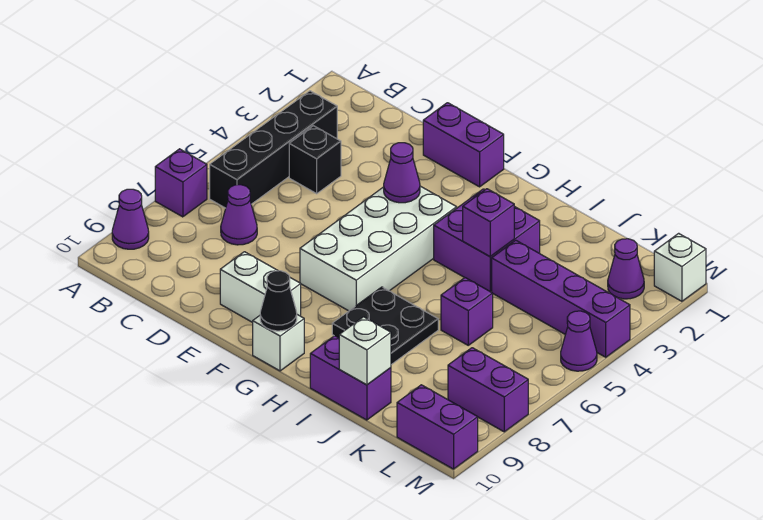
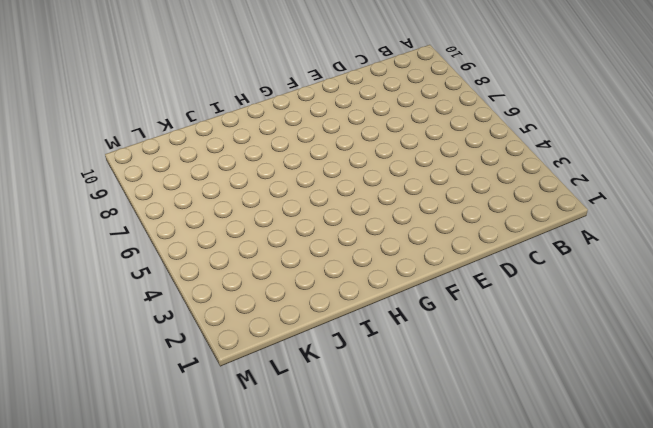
none -> purple 1x1 brick [155,149,207,217]
none -> purple 1x1 cone [112,189,149,249]
none -> black 1x4 brick [210,91,337,208]

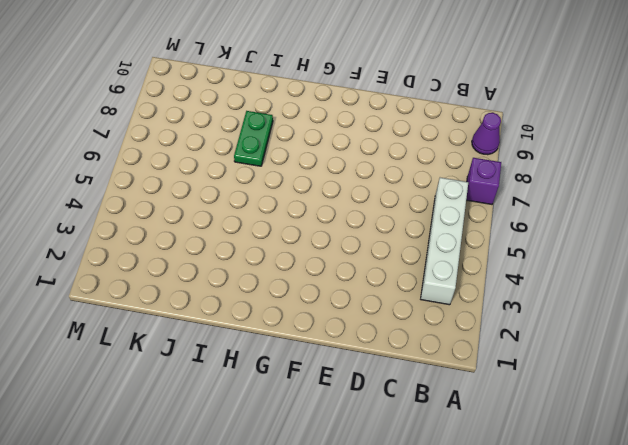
white 1x4 brick [421,178,468,305] -> black 1x4 brick [210,91,337,208]
green 1x2 plate [234,111,273,166] -> black 2x2 plate [332,287,438,365]
none -> black 1x1 brick [289,126,341,194]
none -> purple 1x1 cone [221,185,257,245]
none -> purple 1x2 brick [423,103,504,187]

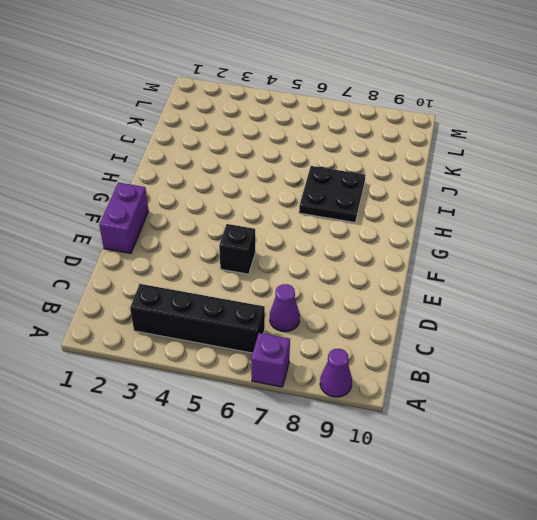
black 1x1 brick [219,224,256,274] -> black 1x1 brick moved to [289,126,341,194]
none -> white 1x2 brick [220,252,301,322]
none -> white 2x4 brick [300,186,457,311]
none -> white 1x1 brick [253,315,304,371]

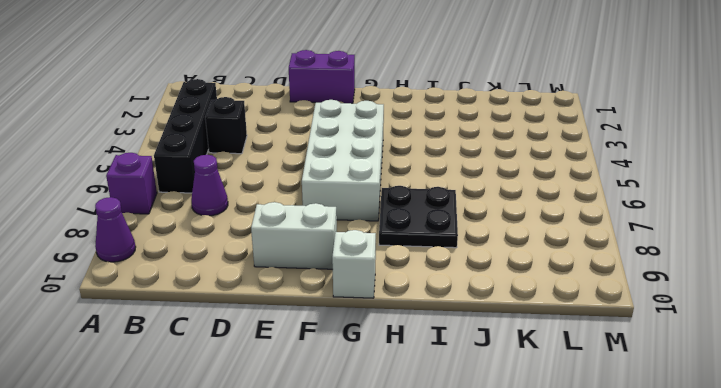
none -> purple 2x2 brick [434,189,540,292]
none -> purple 1x2 brick [310,336,391,420]
none -> purple 1x4 brick [492,240,630,357]

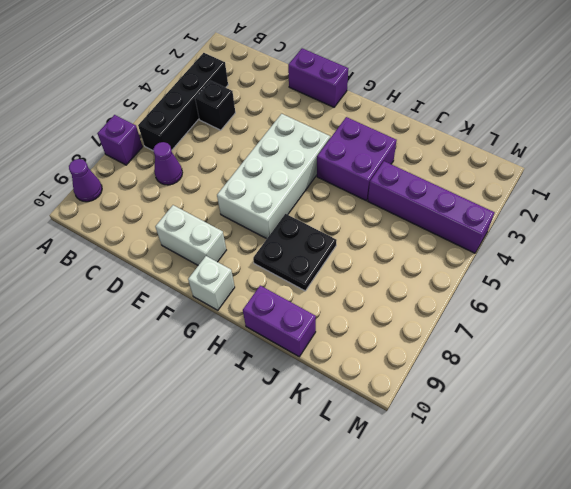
none -> purple 1x1 brick [441,278,493,345]
none -> purple 1x1 cone [608,239,644,299]
none -> purple 1x2 brick [448,348,528,432]

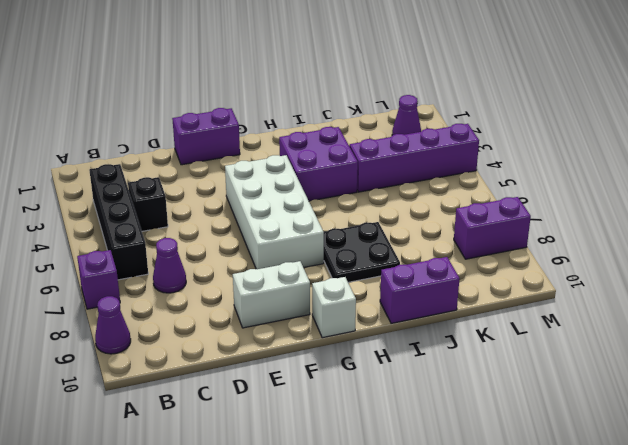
none -> purple 1x1 brick [441,278,493,345]
none -> purple 1x2 brick [397,385,478,469]
none -> white 1x1 brick [654,233,706,301]

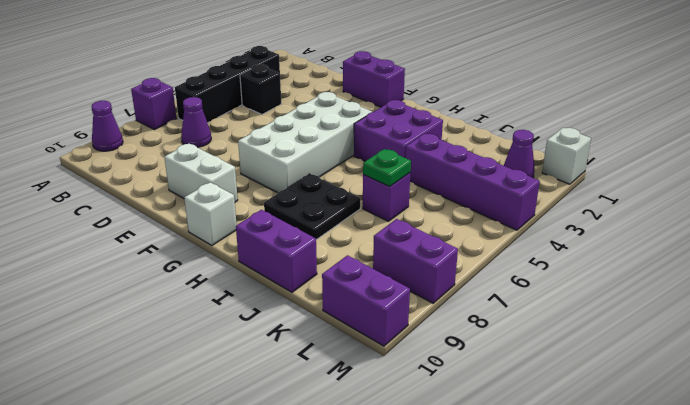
green 1x1 plate [363,149,411,187] -> none
none -> purple 1x1 cone [561,311,597,371]
none -> purple 1x1 cone [384,143,420,203]
none -> black 1x1 cone [260,271,297,331]

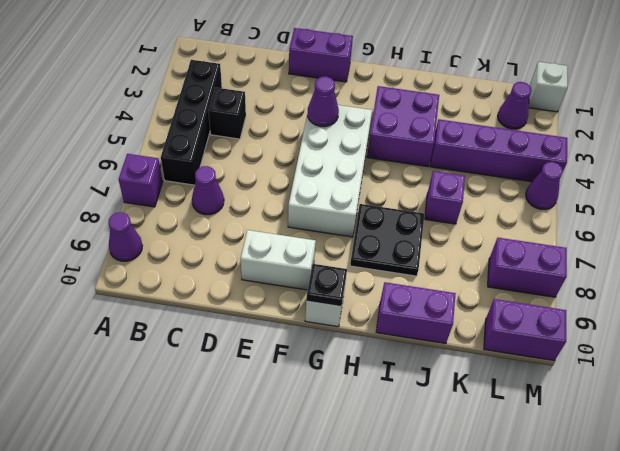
black 1x1 plate [306,264,347,307] -> black 1x1 cone [260,271,297,331]
none -> purple 1x1 brick [463,189,514,257]
none -> white 1x1 brick [339,317,391,385]

